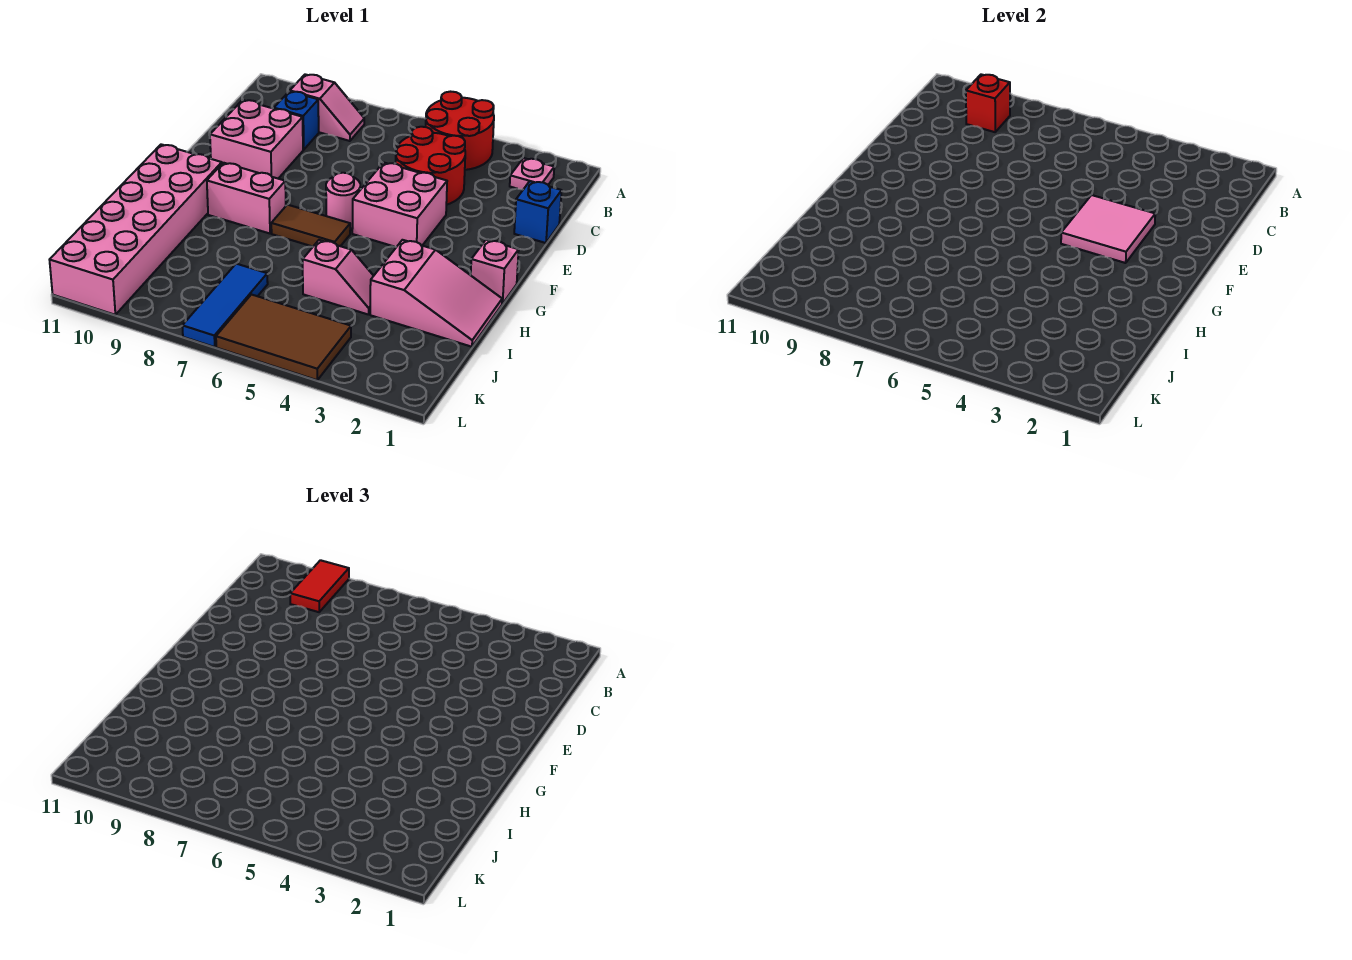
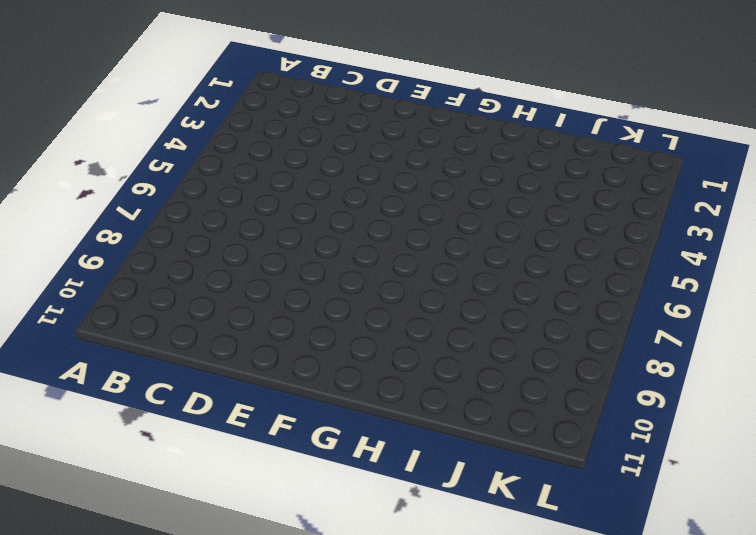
none -> red 2x2 round brick [426,92,494,170]
none -> pink 1x1 plate [510,158,554,189]
none -> pink 1x2 slope [290,74,364,141]

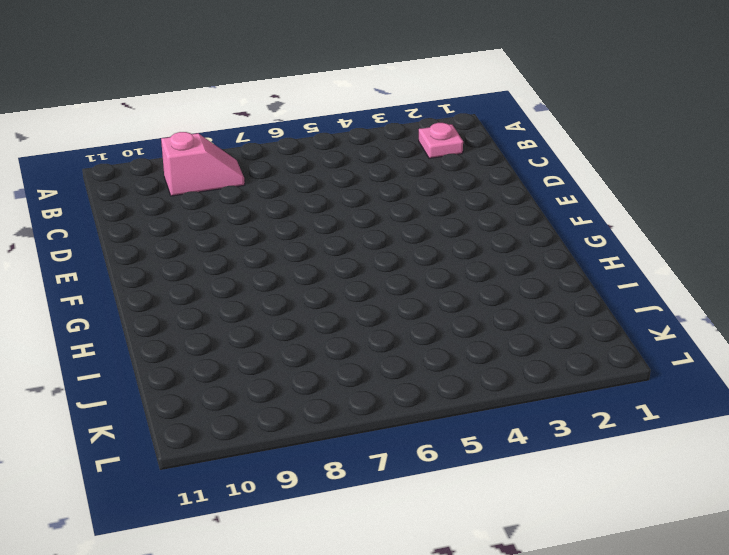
none -> red 2x2 round brick [426,92,494,170]
none -> red 2x2 round brick [396,127,465,205]
none -> blue 1x1 brick [274,91,319,150]

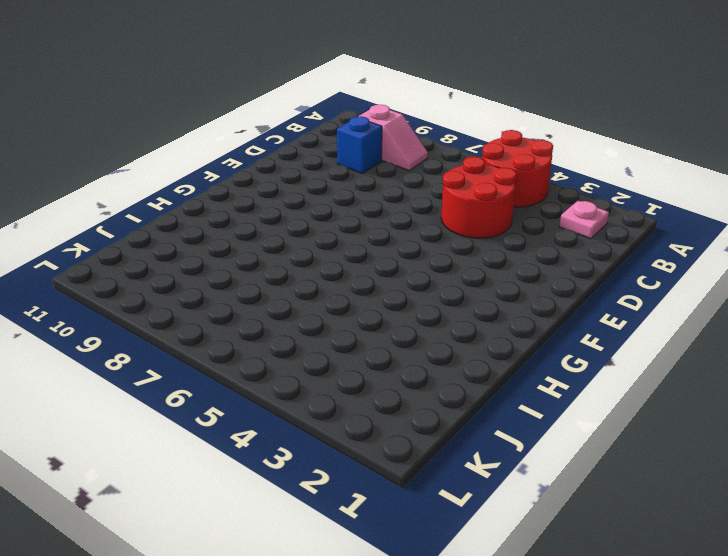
none -> blue 1x1 brick [514,181,562,243]
none -> pink 2x2 brick [210,100,303,178]
none -> pink 2x2 brick [352,162,447,247]

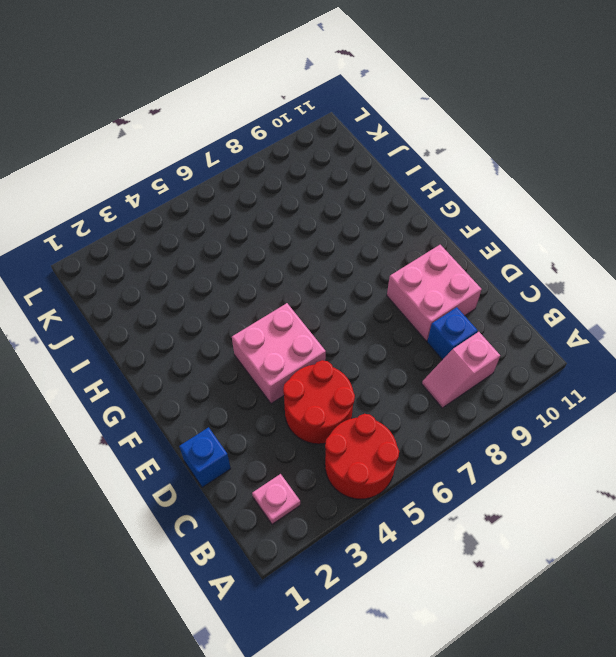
none -> pink 1x1 round brick [326,173,360,229]
none -> pink 1x1 brick [471,240,519,304]
none -> brown 1x2 tile [271,205,350,247]

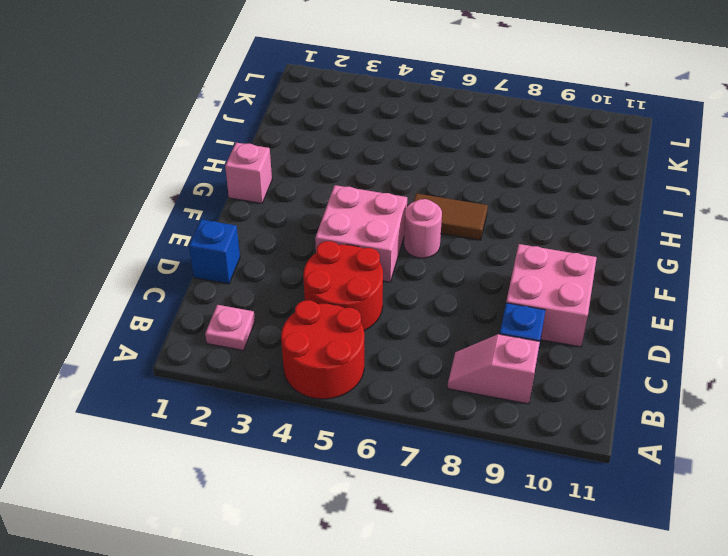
none -> pink 1x2 brick [207,163,286,233]
none -> pink 2x6 brick [50,144,222,315]
none -> pink 2x3 slope [370,240,502,347]

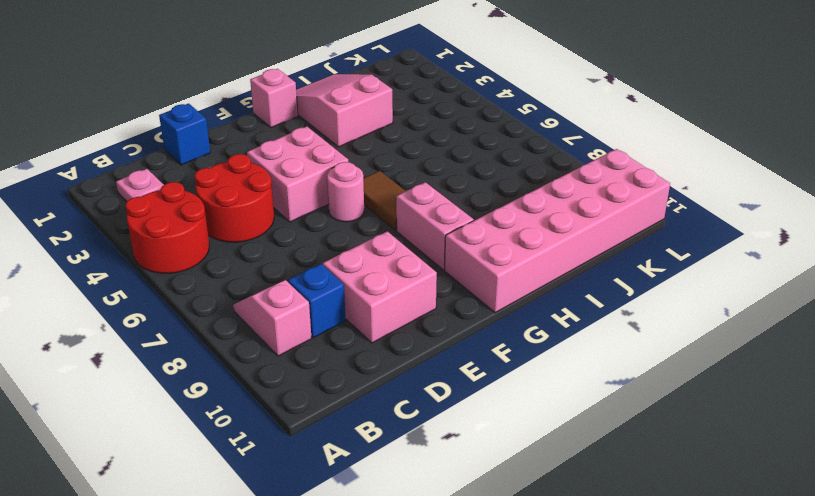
none -> pink 1x2 slope [303,240,373,315]
none -> blue 1x3 tile [182,264,268,347]
none -> brown 2x3 tile [216,295,351,380]

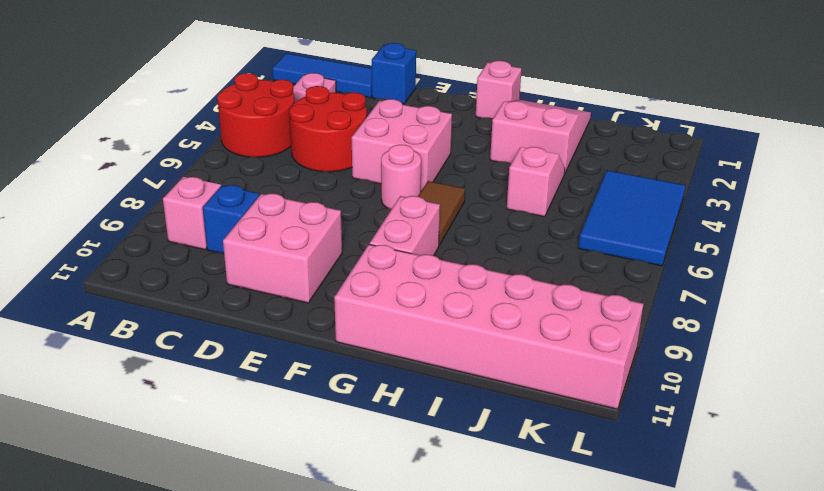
blue 1x3 tile [272,53,372,98] -> blue 1x3 tile moved to [182,264,268,347]
blue 2x3 tile [578,170,686,266] -> brown 2x3 tile [216,295,351,380]
none -> red 1x1 brick [966,74,1010,132]
none -> pink 2x2 tile [1061,195,1155,263]
none -> red 1x2 tile [290,560,349,612]

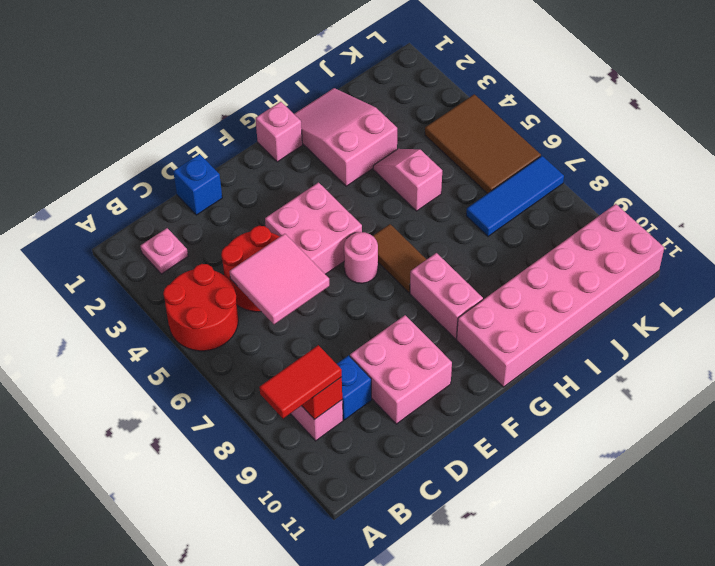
pink 2x2 tile [229,234,329,324] -> pink 2x2 tile moved to [1061,195,1155,263]

